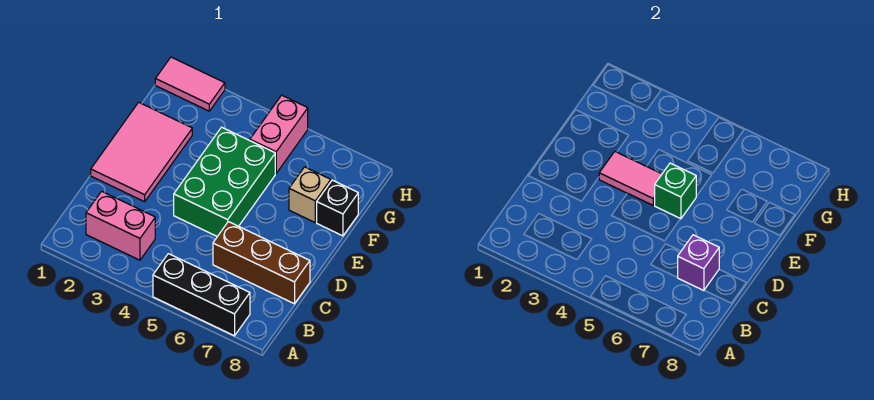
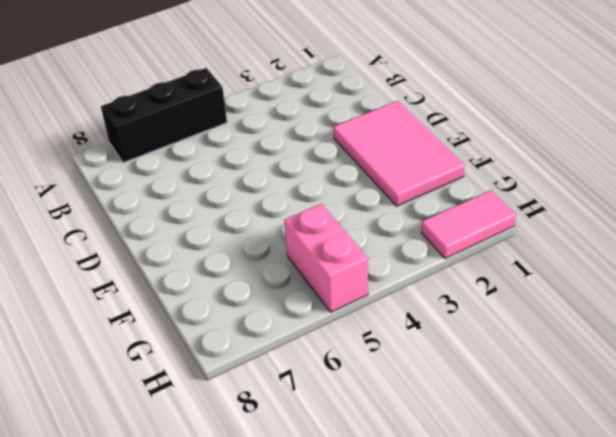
none -> pink 1x2 brick [86,191,155,260]
none -> brown 1x3 brick [213,222,310,304]
none -> green 2x3 brick [174,127,275,237]

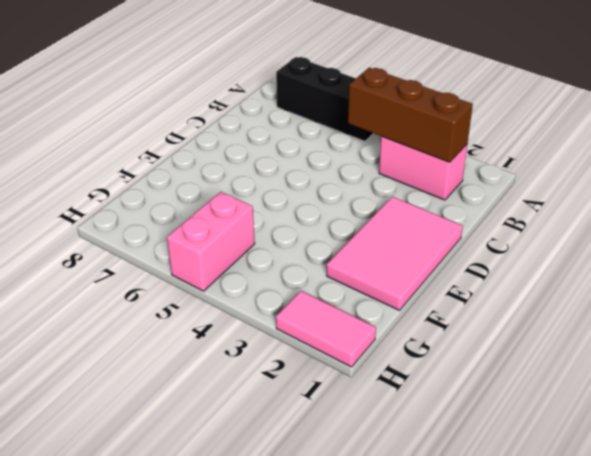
brown 1x3 brick [348,68,473,162] -> brown 1x3 brick moved to [213,222,310,304]
none -> green 2x3 brick [174,127,275,237]
none -> tan 1x1 brick [289,167,331,222]
none -> black 1x1 brick [317,180,358,236]

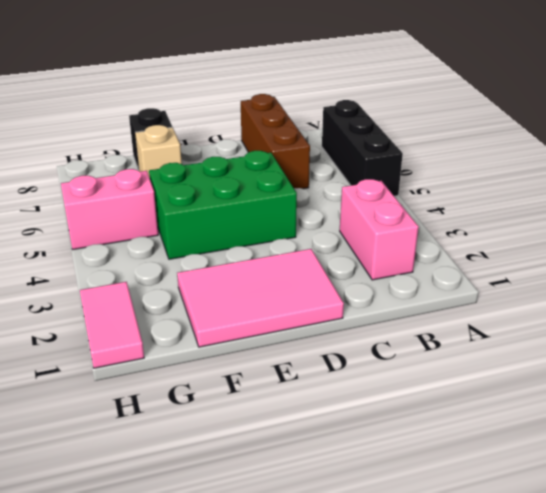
none -> purple 1x1 brick [677,235,719,291]
none -> pink 1x2 tile [599,152,662,205]
none -> green 1x1 brick [655,163,696,219]

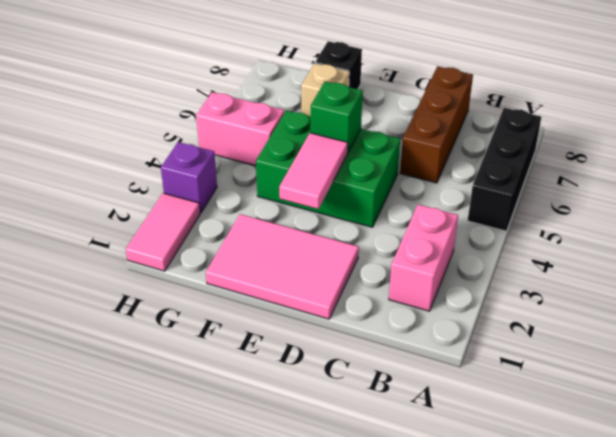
purple 1x1 brick [161,142,217,213] -> purple 1x1 brick moved to [677,235,719,291]

